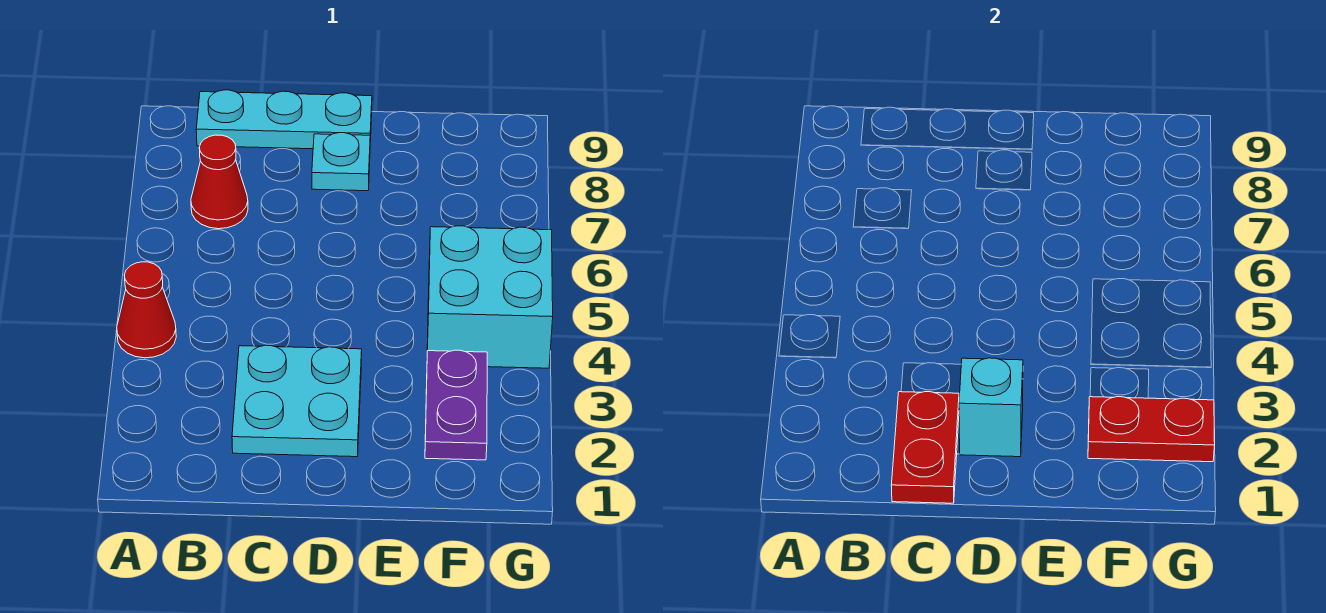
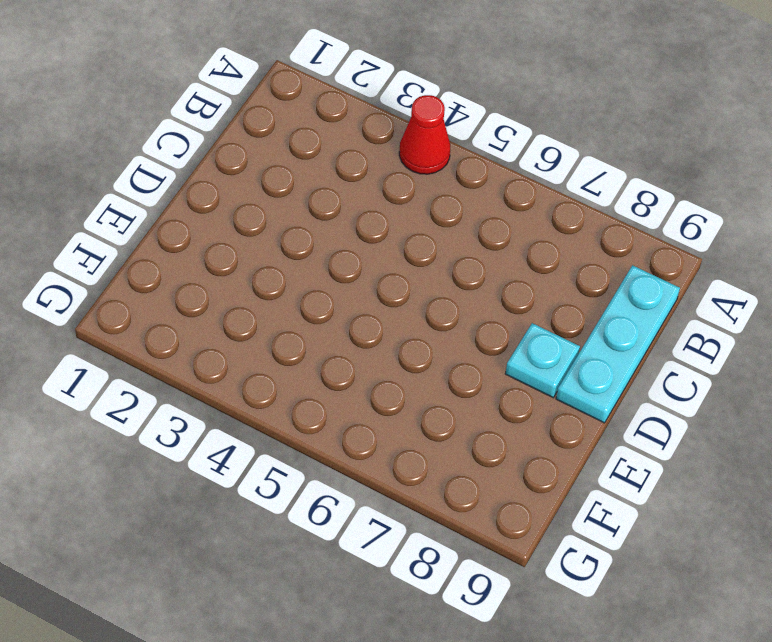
none -> red 1x1 cone [191,135,248,229]
none -> cyan 2x2 plate [232,345,362,457]

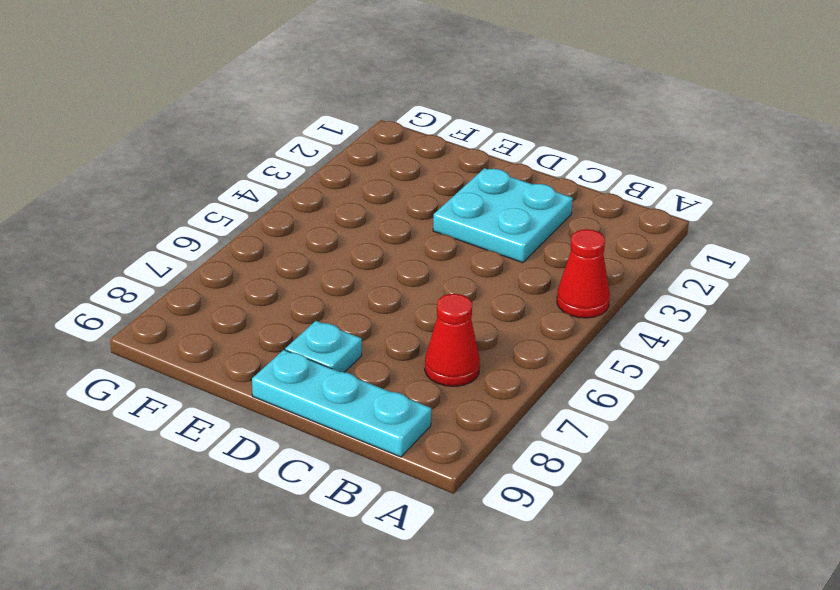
none -> purple 1x2 plate [425,350,487,460]
none -> cyan 2x2 brick [427,226,553,368]

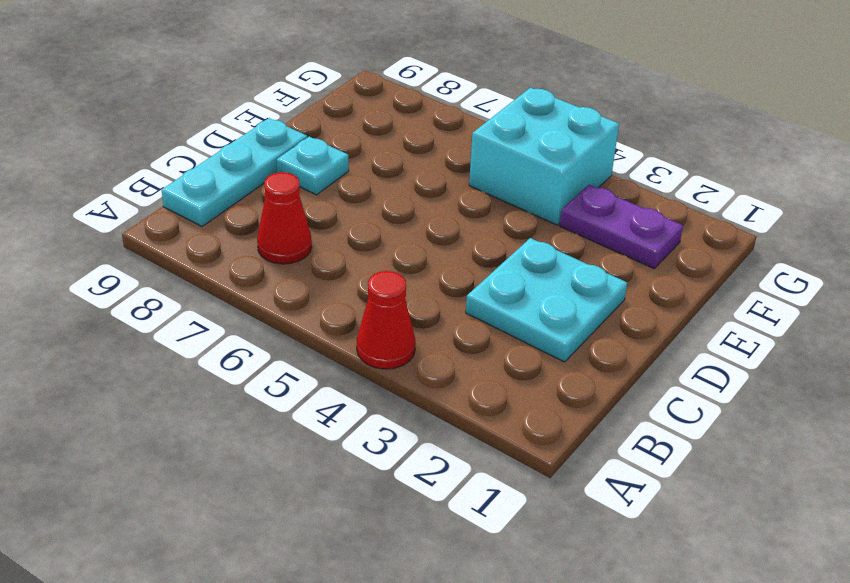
none -> red 1x2 plate [891,392,959,503]
none -> cyan 1x1 brick [959,358,1023,457]

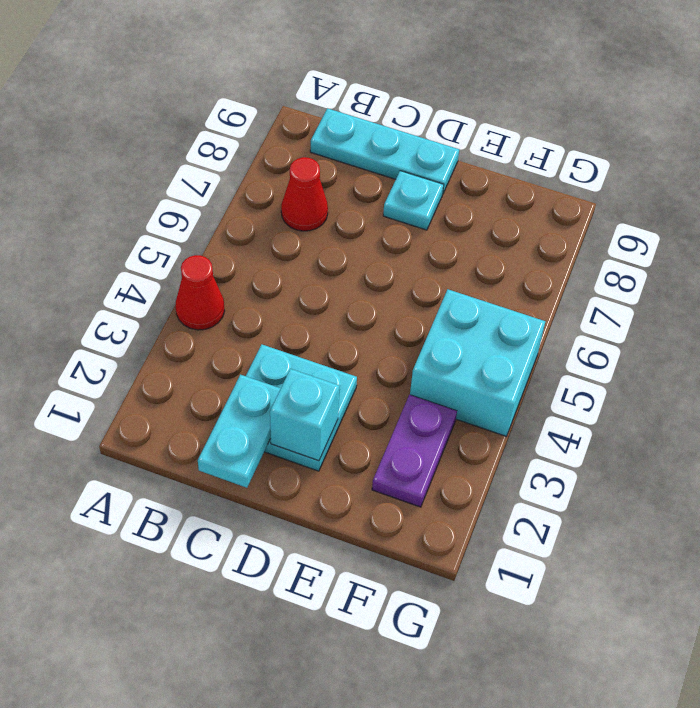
cyan 1x2 plate [198,375,281,488] -> red 1x2 plate [891,392,959,503]
none -> red 1x2 plate [1088,397,1215,462]

